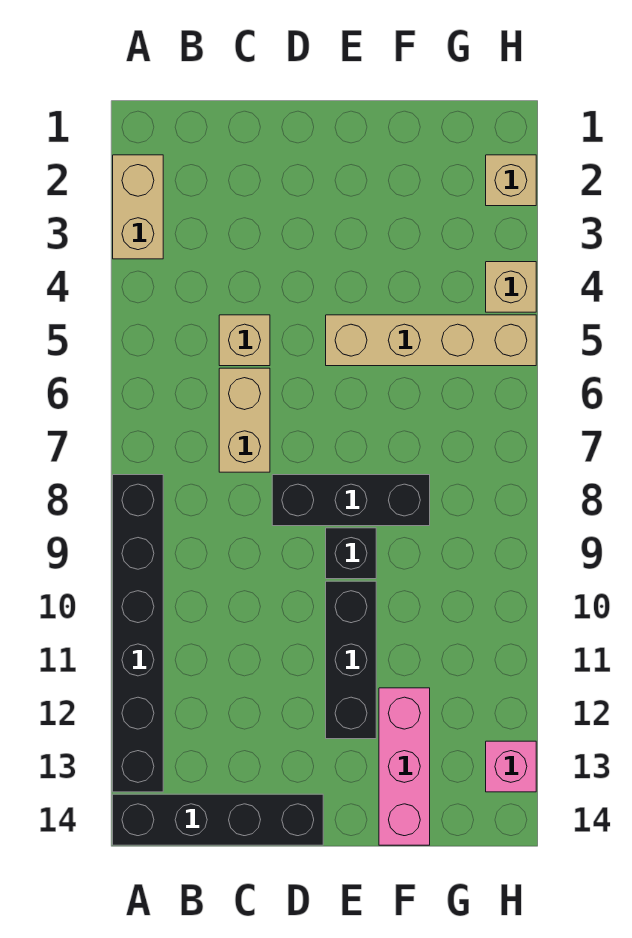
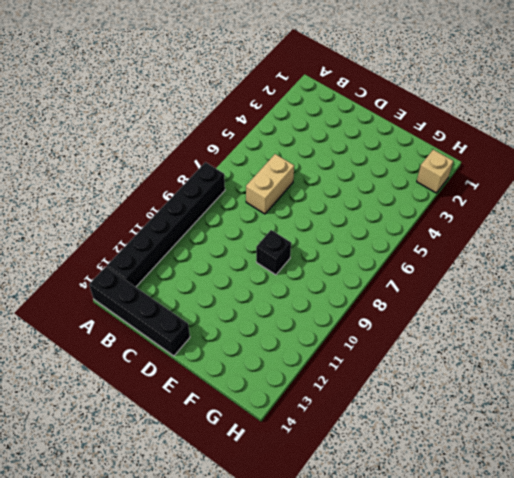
none -> tan 1x2 brick [113,155,163,259]
none -> tan 1x1 brick [219,315,270,366]
none -> black 1x3 brick [272,475,430,526]

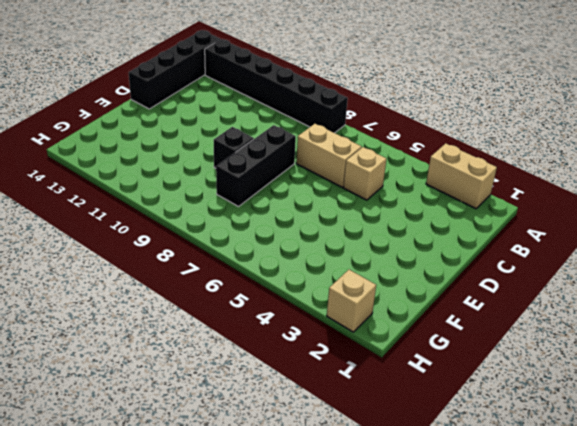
none -> tan 1x4 brick [326,315,536,366]
none -> black 1x3 brick [326,581,376,739]
none -> pink 1x3 brick [379,688,430,845]

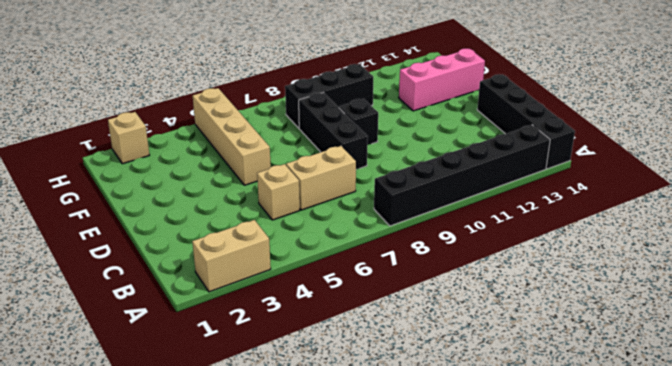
black 1x3 brick [285,64,373,128] -> black 1x3 brick moved to [326,581,376,739]
none -> tan 1x1 brick [486,262,536,312]
none -> pink 1x1 brick [486,741,536,792]

